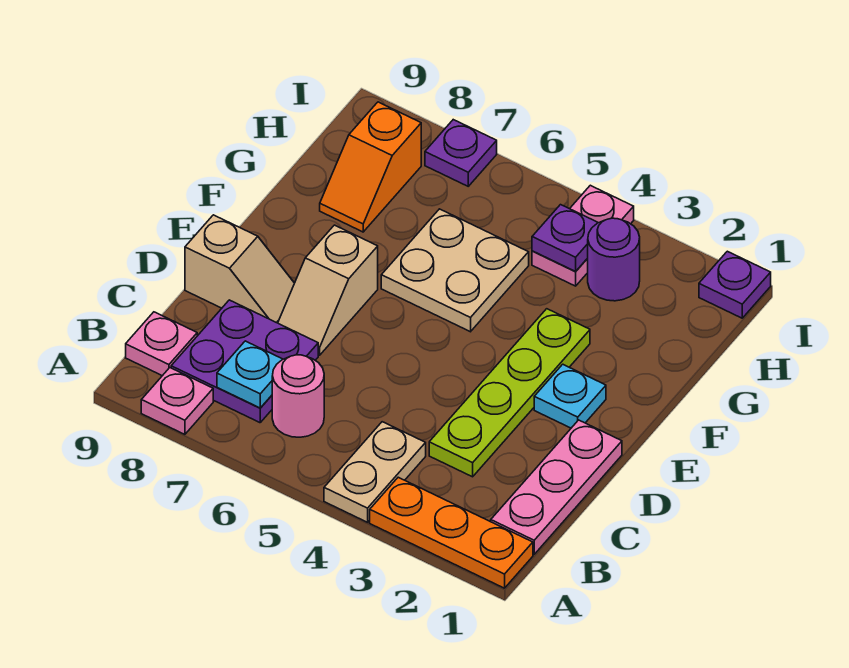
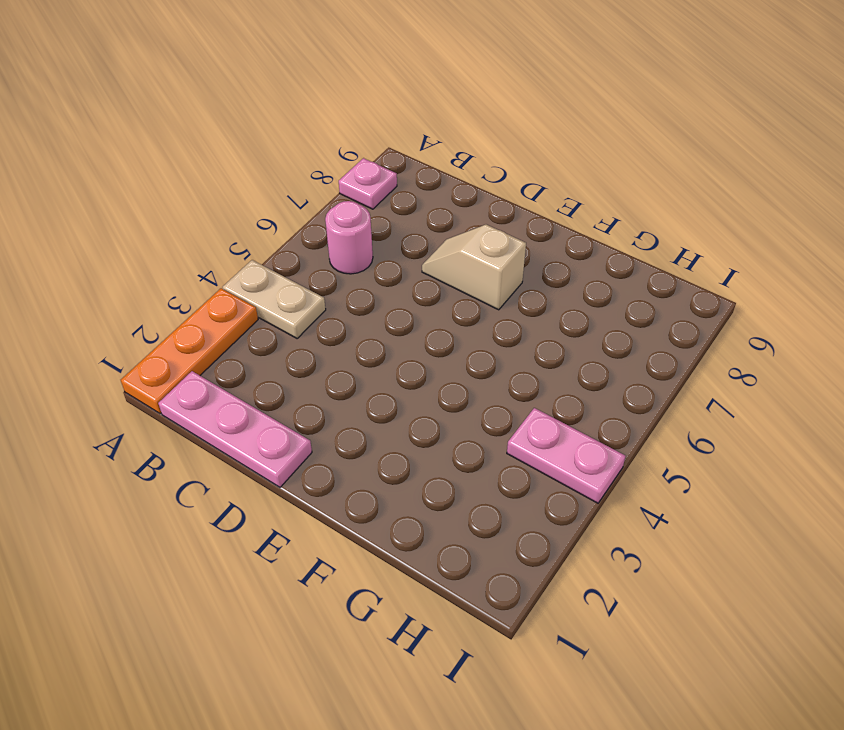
none -> purple 2x2 plate [171,300,318,423]
none -> pink 1x1 plate [126,312,197,376]
none -> lime 1x4 plate [429,309,590,477]

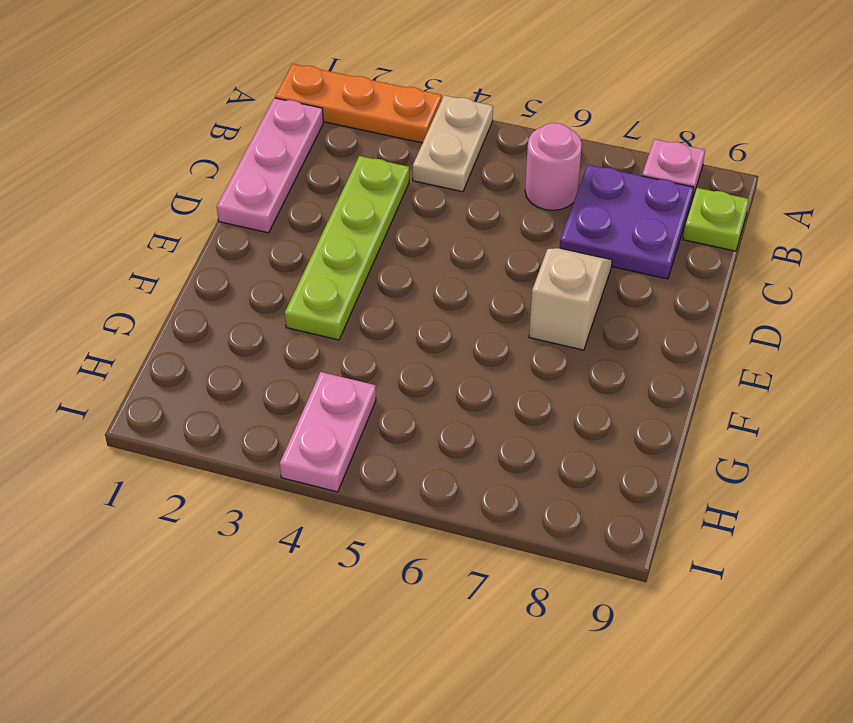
lime 1x1 plate [683,188,749,251] -> pink 1x1 plate [126,312,197,376]
none -> tan 1x2 slope [185,215,294,323]
none -> cyan 1x1 plate [534,364,606,428]
none -> tan 2x2 plate [381,209,529,332]

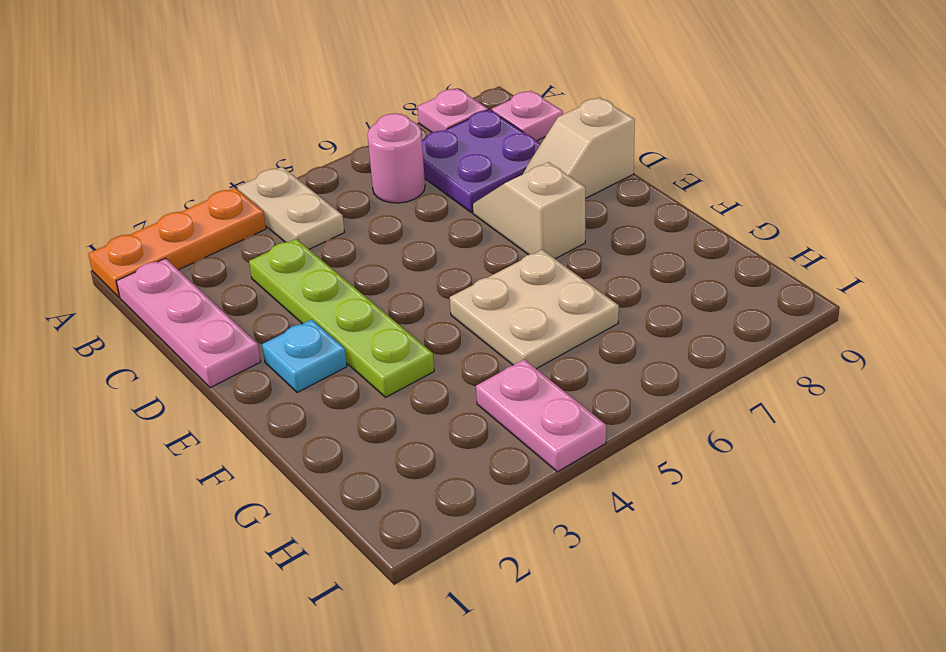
none -> orange 1x2 slope [320,102,421,232]
none -> purple 1x1 round brick [587,218,640,301]
none -> purple 1x1 plate [699,251,771,318]

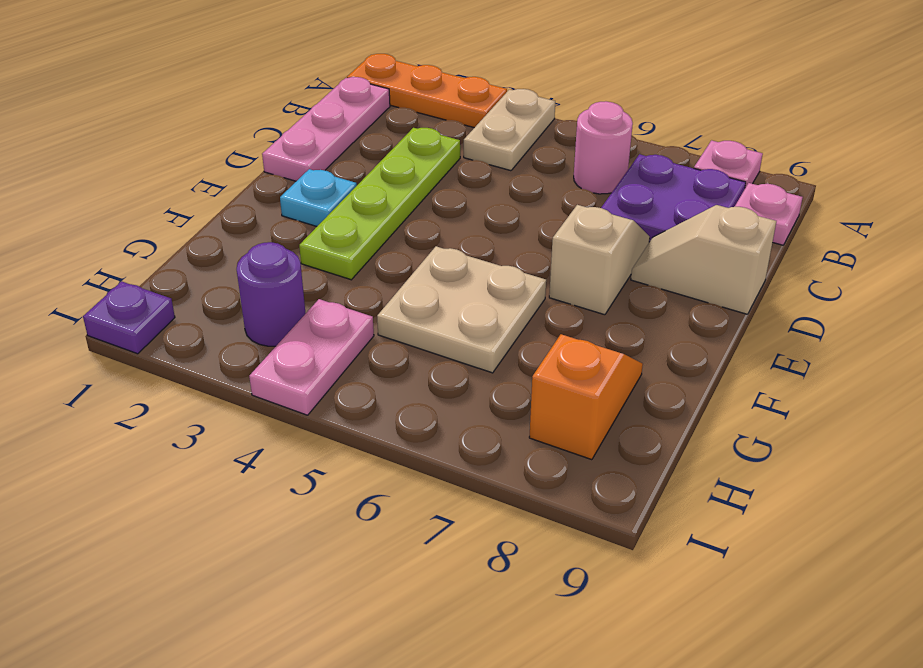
none -> purple 1x1 plate [425,120,497,186]
none -> cyan 1x1 plate [217,341,283,408]
none -> purple 1x1 plate [532,205,598,271]

